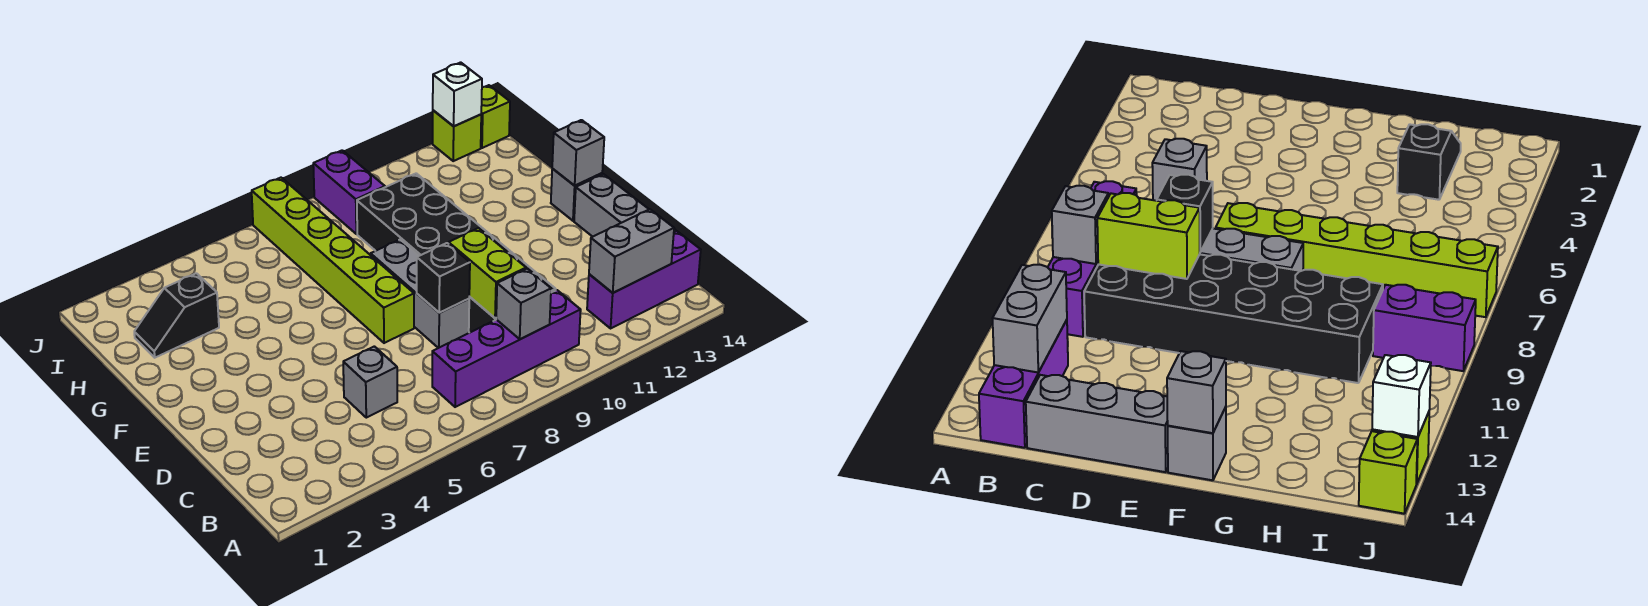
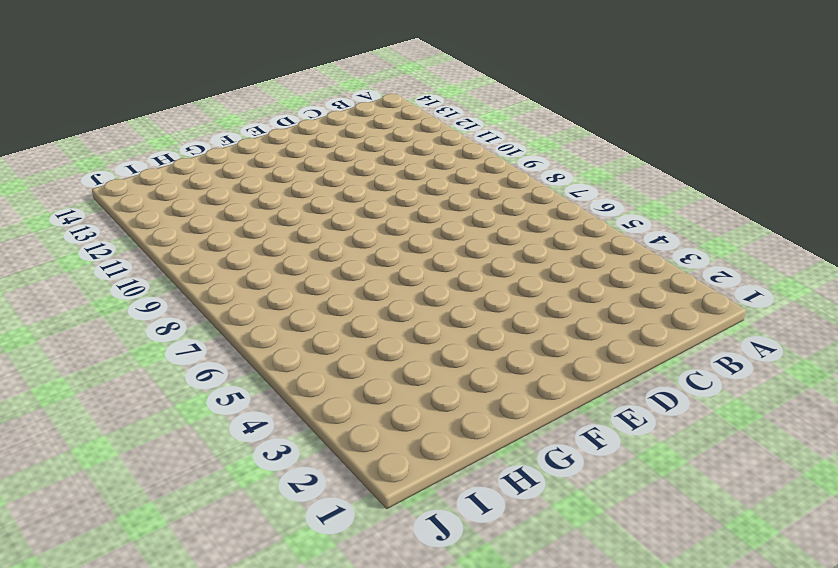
none -> purple 1x4 brick [432,290,581,407]
none -> purple 1x3 brick [587,231,701,328]
none -> grey 1x1 brick [343,346,397,418]

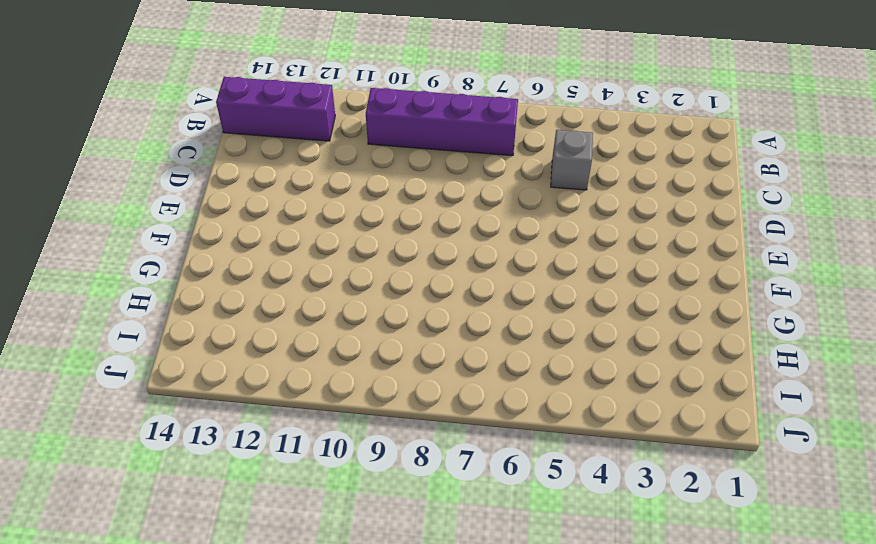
none -> black 2x6 brick [357,173,556,333]
none -> grey 1x3 brick [574,174,676,237]
none -> grey 1x3 brick [371,240,469,348]

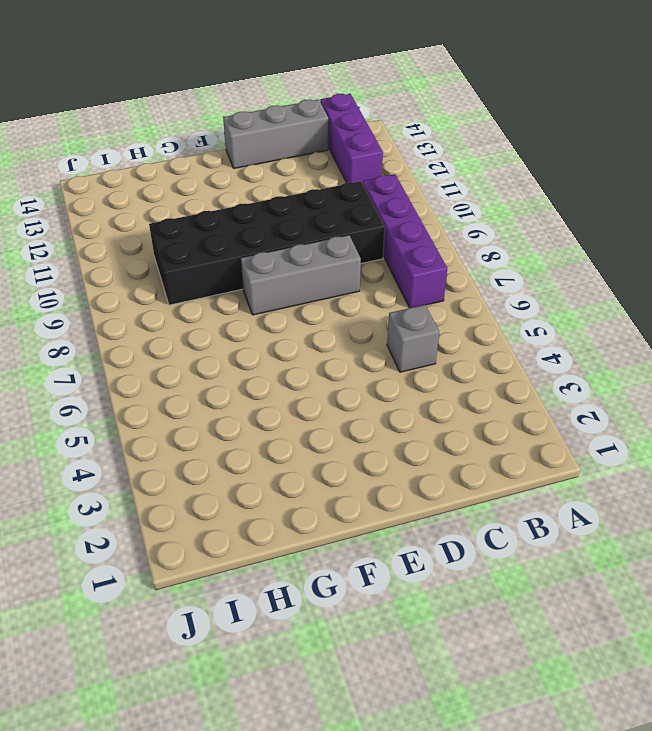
none -> lime 1x6 brick [252,178,414,343]
none -> grey 1x1 brick [551,169,602,221]
none -> black 1x2 slope [134,273,219,358]

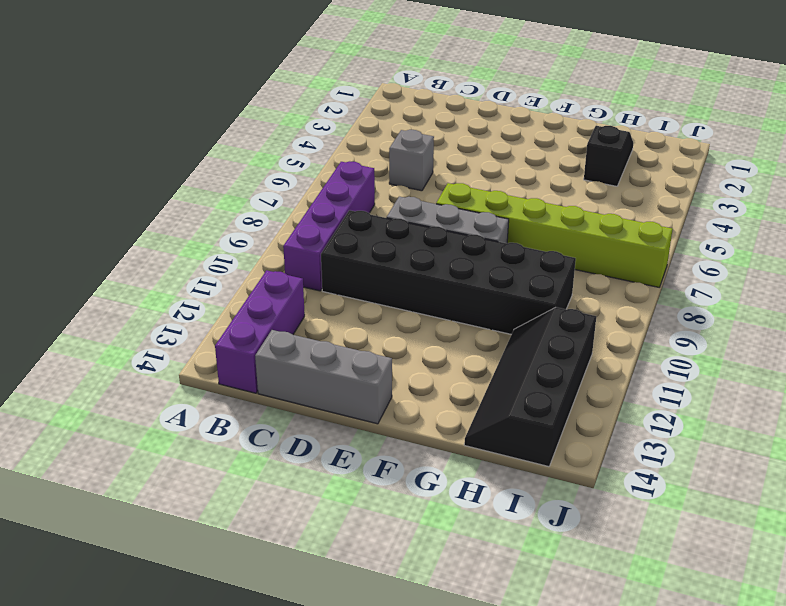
black 2x4 slope [464,307,596,467] -> none
none -> grey 1x1 brick [551,169,602,221]
none -> purple 1x2 brick [313,150,385,234]
none -> lime 1x1 brick [433,110,481,161]

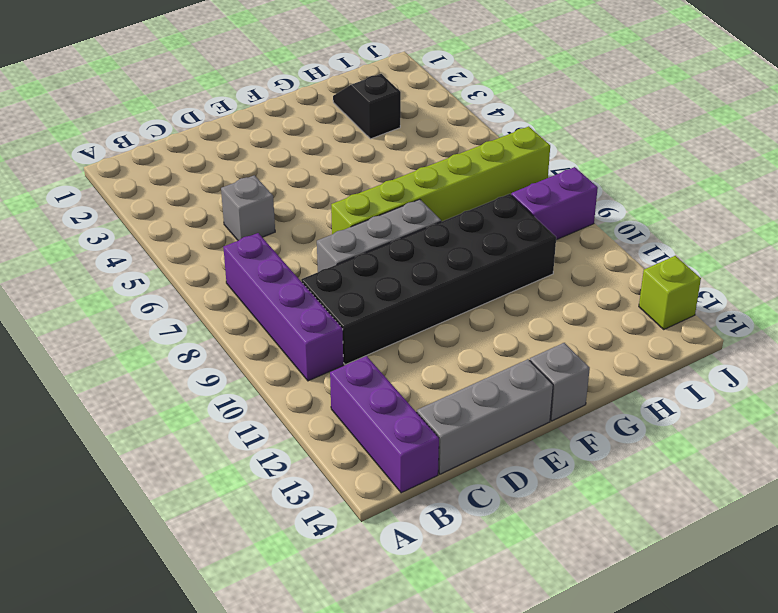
none -> lime 1x1 brick [481,85,510,148]
none -> grey 1x1 brick [496,269,551,339]
none -> grey 1x2 brick [589,209,674,293]

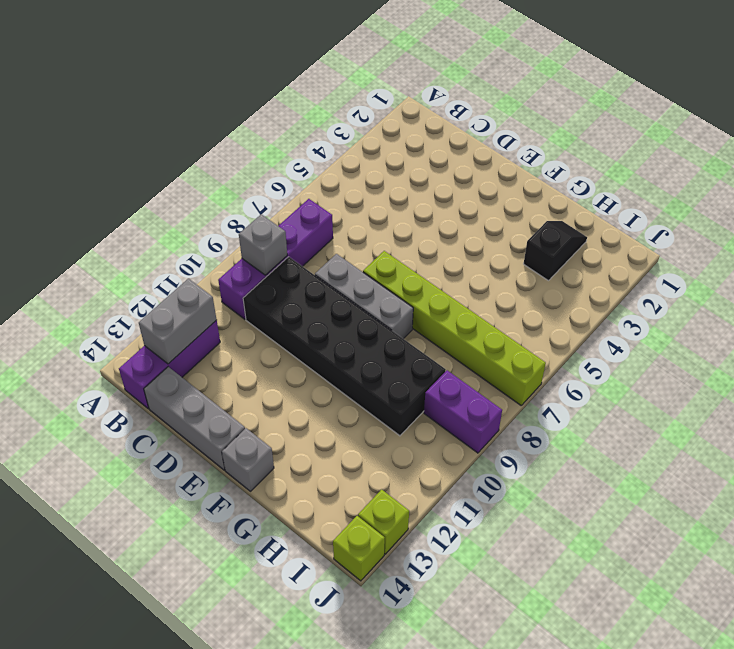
none -> grey 1x1 brick [343,346,397,418]
none -> lime 1x2 brick [449,228,526,318]
none -> black 1x1 brick [417,243,470,313]

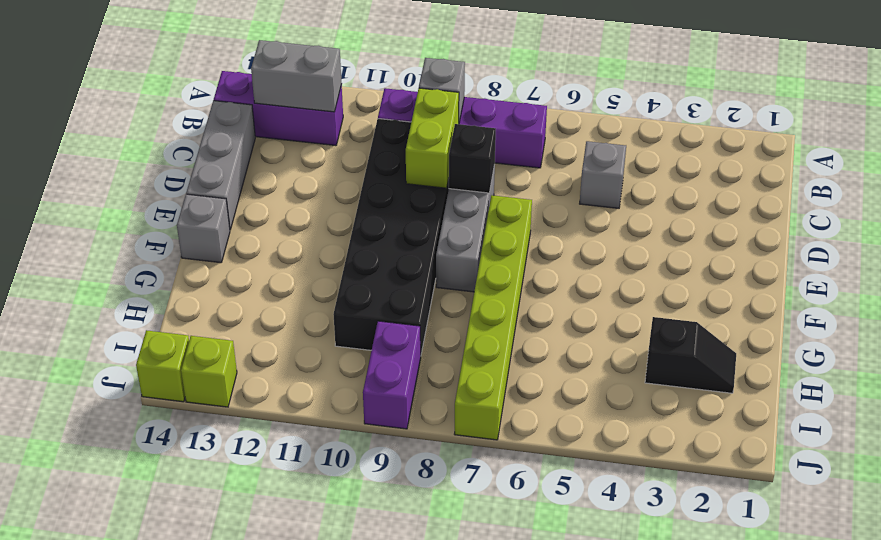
none -> grey 1x1 brick [552,120,604,186]
none -> white 1x1 brick [433,62,482,126]

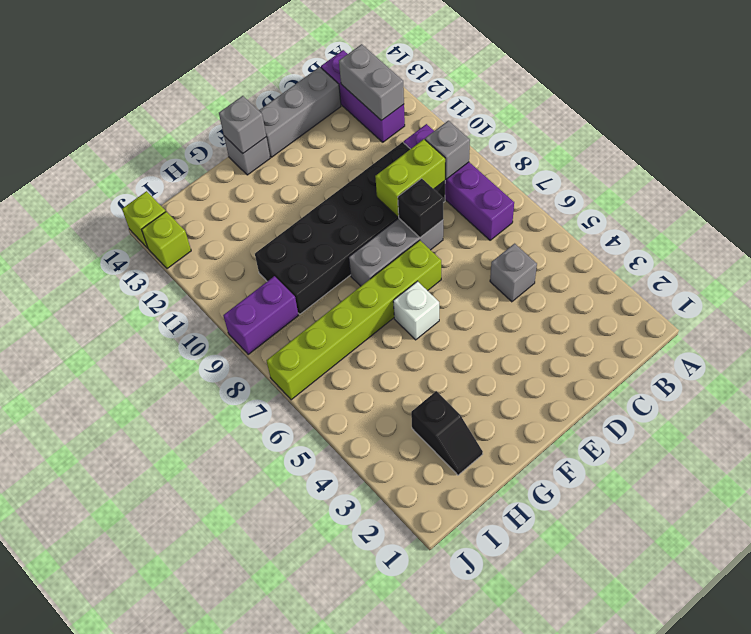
white 1x1 brick [393,281,439,340] -> white 1x1 brick moved to [433,62,482,126]

